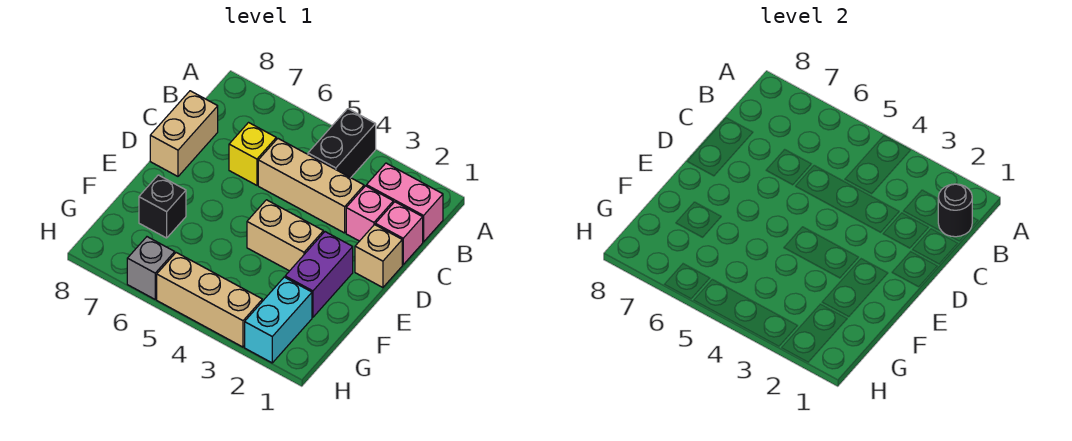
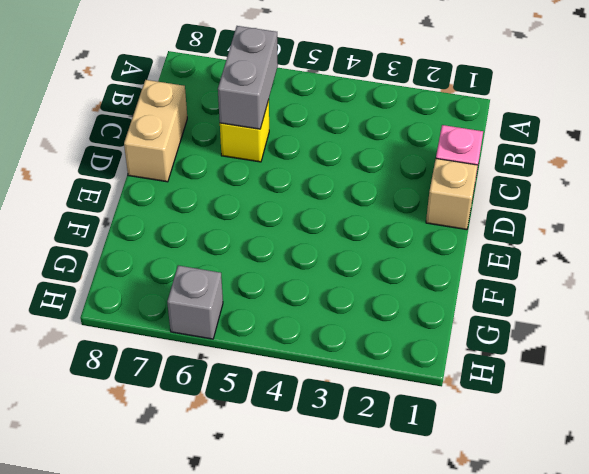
grey 1x2 brick [218,26,278,129] -> none
none -> black 1x2 brick [308,109,376,178]
none -> pink 1x2 brick [367,163,443,242]
none -> pink 1x1 brick [346,186,393,241]

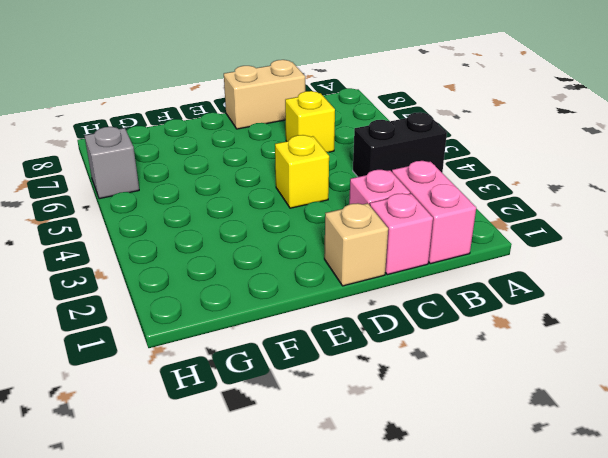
yellow 1x1 brick [275,135,329,208] -> none
none -> tan 1x3 brick [258,139,364,233]
none -> purple 1x2 brick [285,232,353,317]
none -> tan 1x2 brick [247,200,323,271]

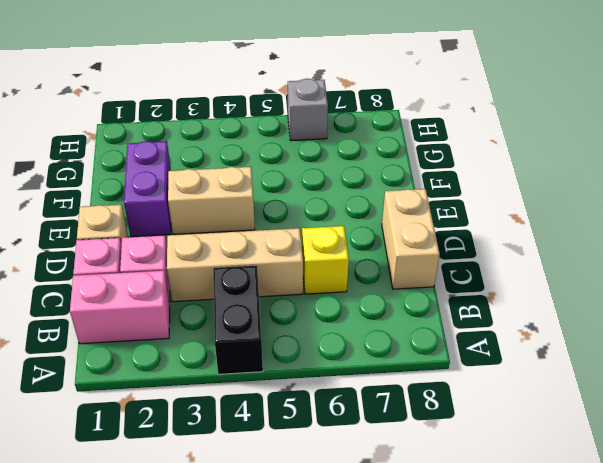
none -> black 1x1 brick [139,175,186,238]
none -> cyan 1x2 brick [245,277,312,363]
none -> tan 1x3 brick [157,253,262,347]

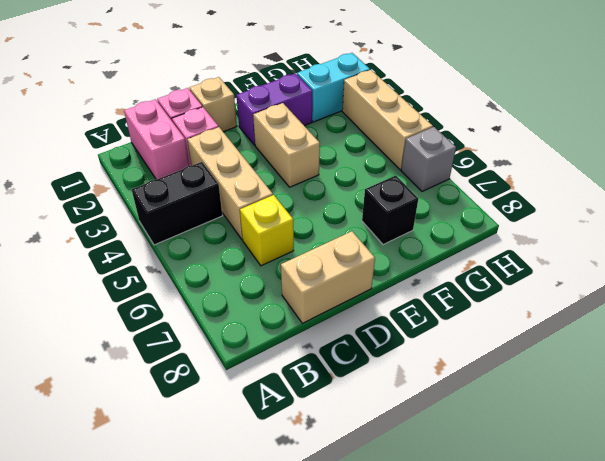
none -> black 1x1 round brick [938,184,972,237]

